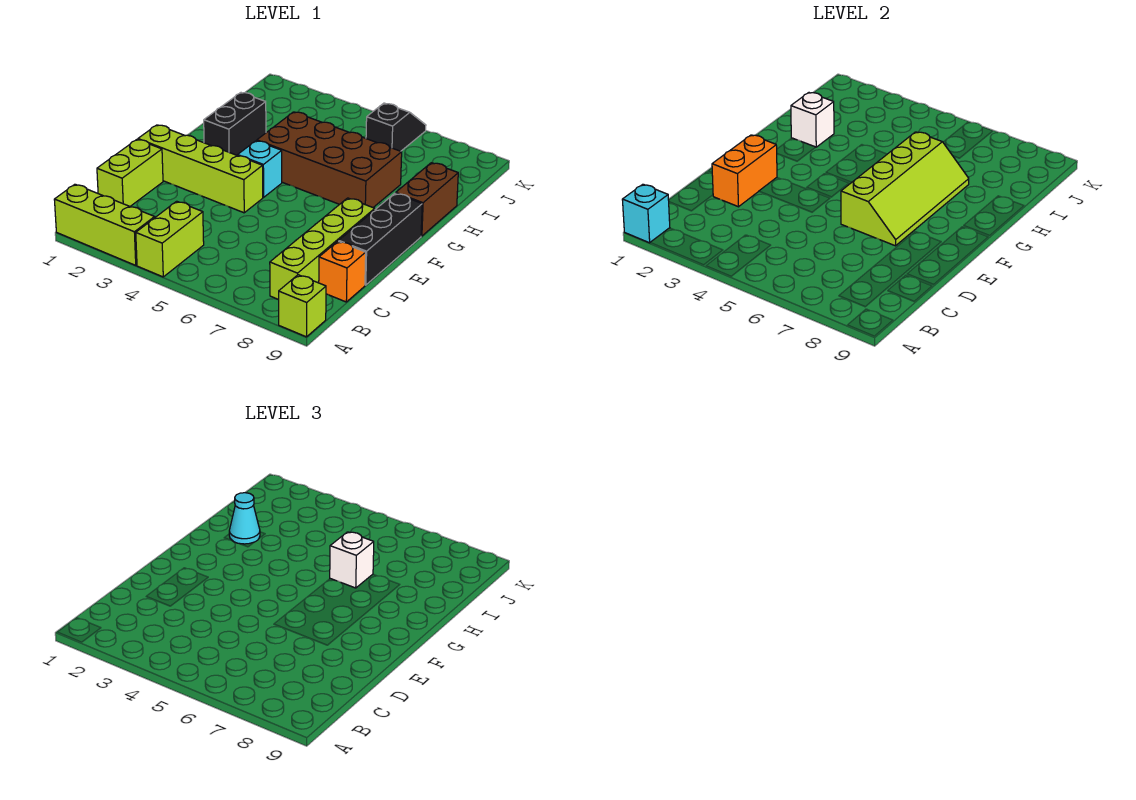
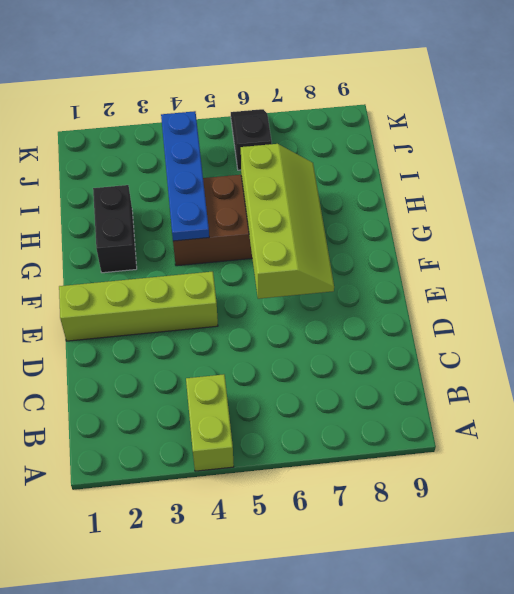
blue 1x4 plate [161,111,209,241] -> none
none -> lime 1x3 brick [54,184,155,265]
none -> lime 1x1 brick [279,275,326,337]
none -> lime 1x4 brick [270,198,375,300]

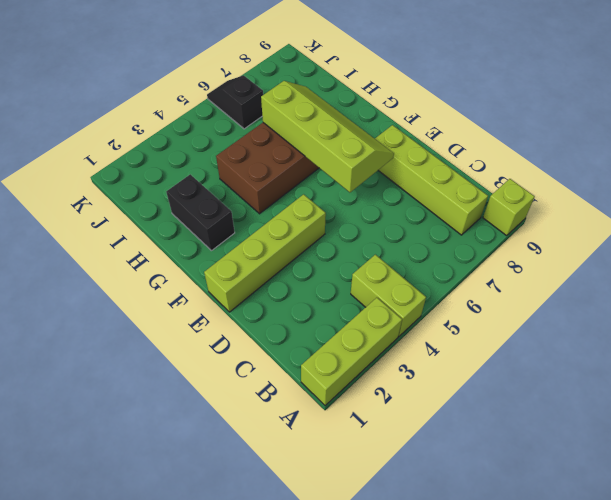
none -> lime 1x2 brick [97,139,163,206]
none -> orange 1x1 brick [319,241,366,302]
none -> black 1x3 brick [339,193,422,285]

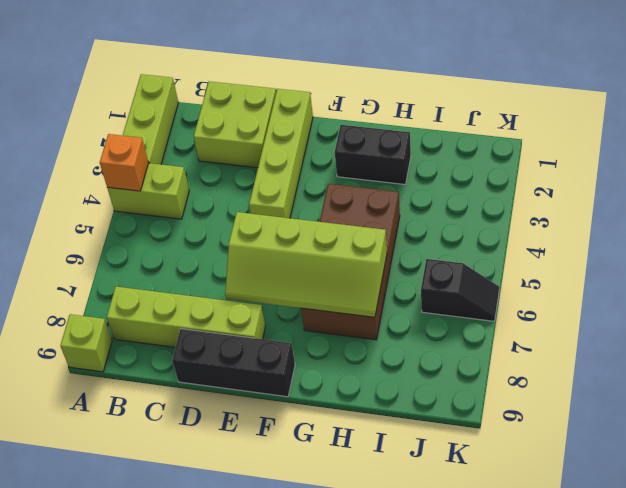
orange 1x1 brick [100,134,148,191] -> orange 1x1 brick moved to [319,241,366,302]
lime 2x2 brick [194,81,276,168] -> lime 1x2 brick [97,139,163,206]
none -> cyan 1x1 brick [238,141,282,197]
none -> brown 1x2 brick [396,163,458,236]
none -> cyan 1x1 brick [622,184,670,243]

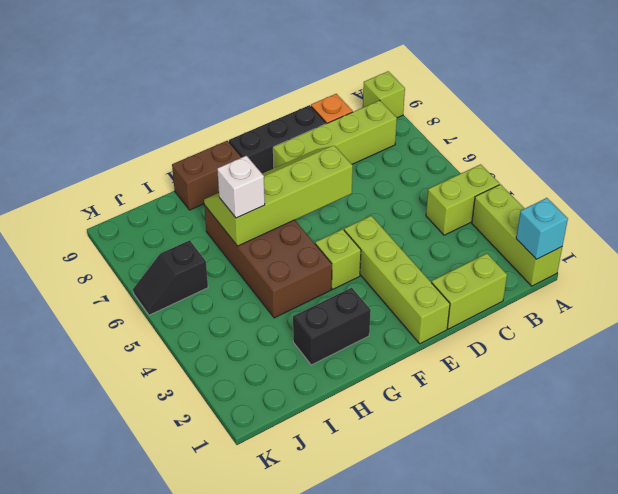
lime 1x1 brick [315,229,361,289] -> cyan 1x1 brick [238,141,282,197]
none -> orange 1x2 brick [712,135,777,207]
none -> white 1x1 brick [791,93,834,147]
none -> cyan 1x1 cone [229,493,260,544]

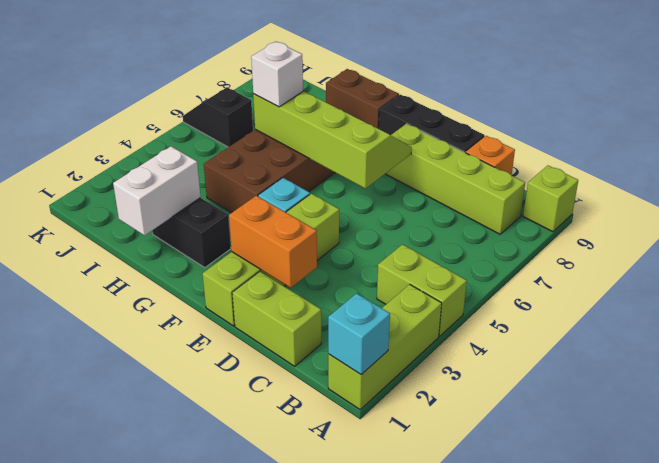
white 1x2 brick [113,146,200,235] -> white 1x1 brick [791,93,834,147]
none -> cyan 1x1 cone [229,493,260,544]

